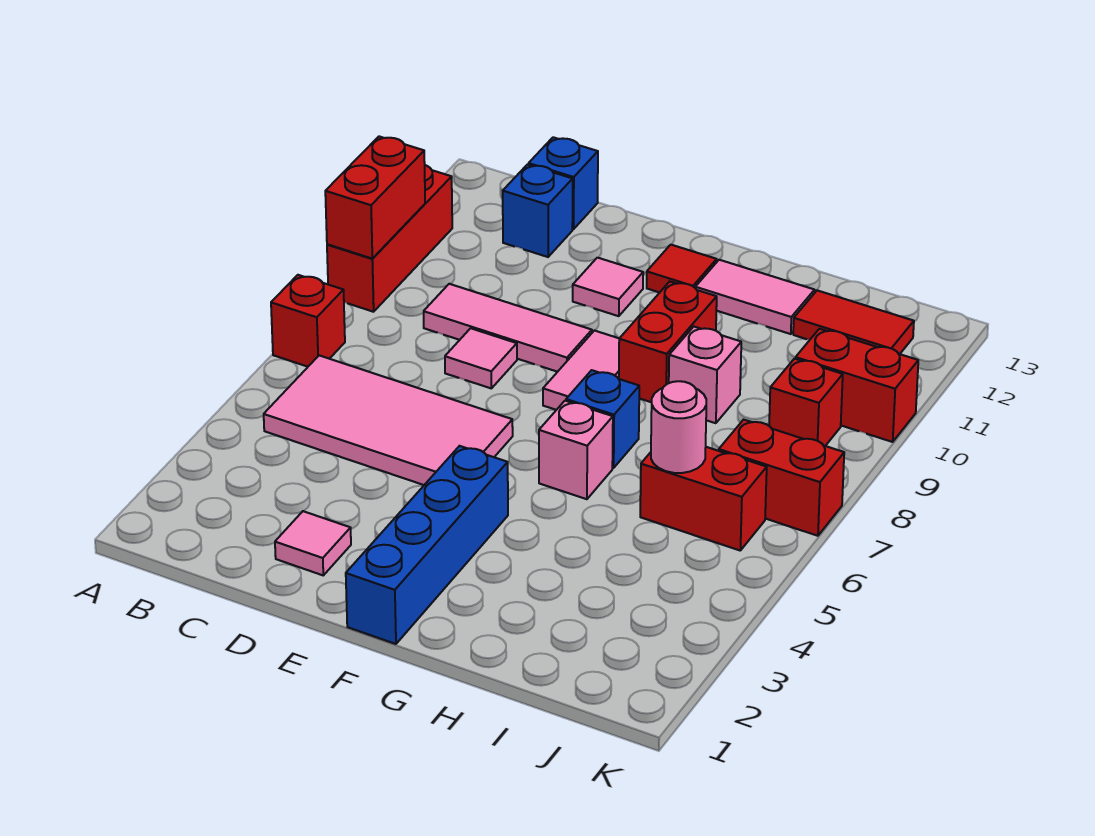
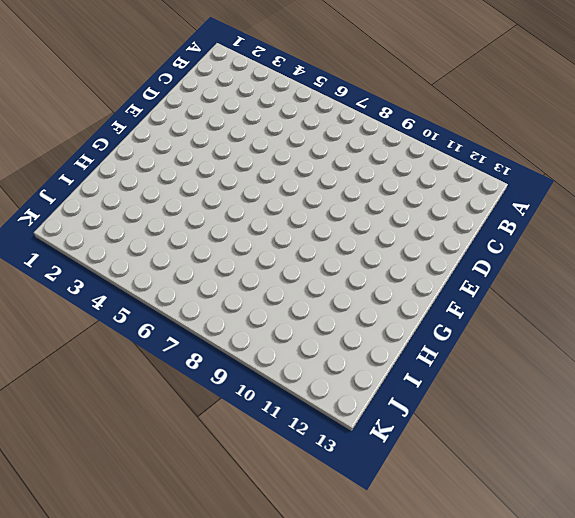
none -> red 1x1 brick [271,275,345,367]
none -> red 1x3 brick [327,165,452,312]
none -> pink 2x4 tile [264,355,513,485]

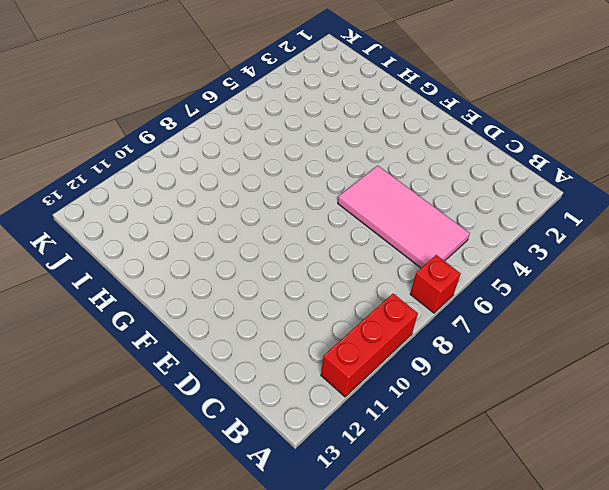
none -> pink 1x3 tile [424,284,592,372]
none -> blue 1x1 brick [503,165,573,257]
none -> blue 1x1 brick [529,137,598,229]

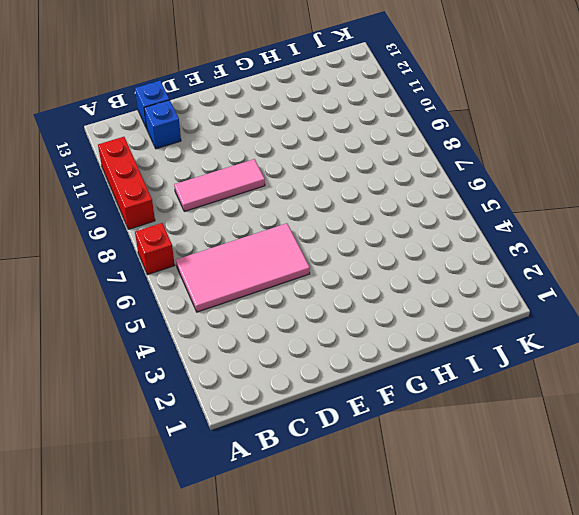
none -> pink 1x1 tile [275,511,351,575]
none -> pink 1x1 tile [445,328,517,389]
none -> pink 1x1 tile [573,258,643,316]

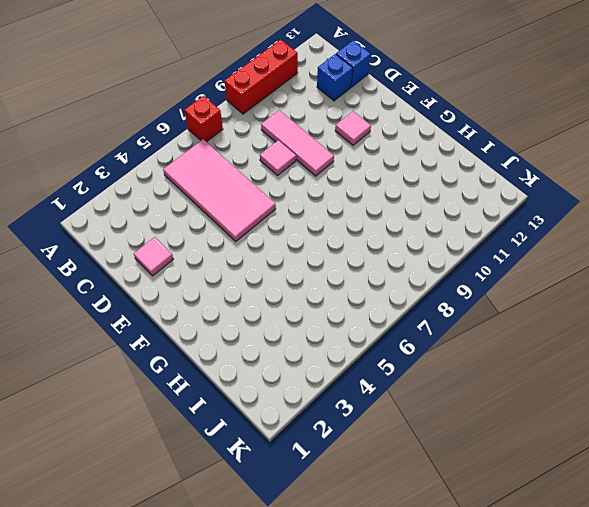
none -> blue 1x4 brick [346,446,508,644]
none -> pink 1x2 tile [543,330,619,410]
none -> red 1x1 tile [647,245,717,293]

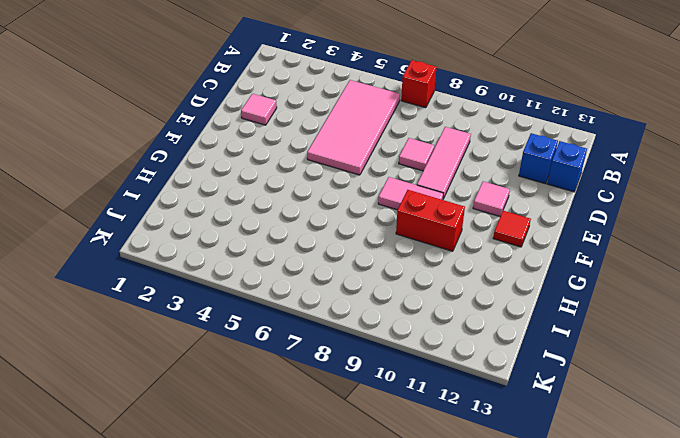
none -> red 1x3 brick [327,165,452,312]
none -> blue 1x4 brick [346,446,508,644]
none -> pink 1x1 brick [539,401,613,499]

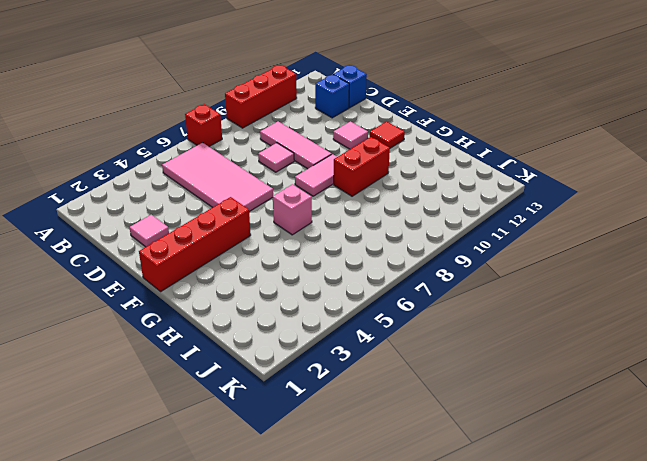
red 1x4 brick [139,197,251,291] -> blue 1x4 brick [346,446,508,644]
none -> blue 1x1 brick [566,370,639,468]
none -> pink 1x2 tile [695,260,815,334]
none -> pink 1x1 brick [669,327,741,423]

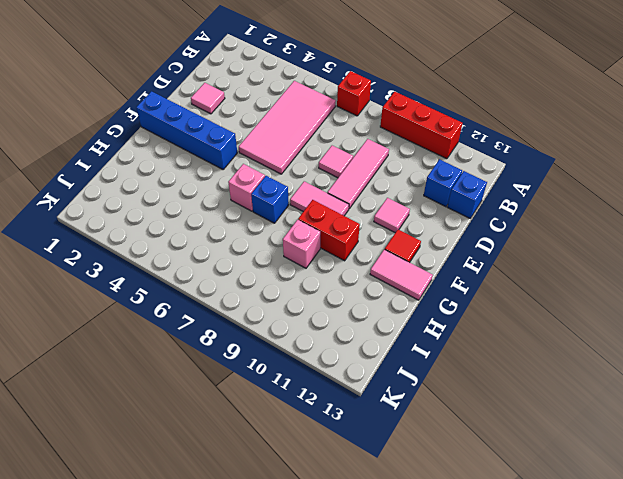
pink 1x2 tile [370,249,433,300] -> pink 1x2 tile turned to [695,260,815,334]
none -> red 1x2 brick [640,447,767,550]
none -> red 1x2 tile [793,290,914,354]
none -> red 1x2 brick [719,420,844,536]

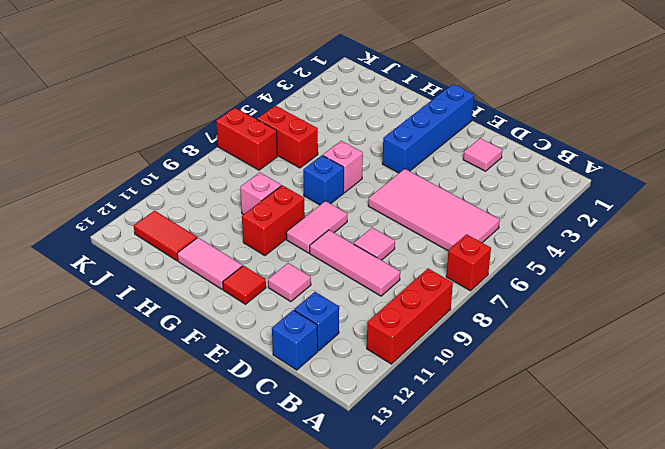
none -> red 1x1 brick [769,359,843,446]
none -> red 1x2 brick [796,329,918,442]
none -> red 1x2 brick [325,136,425,258]

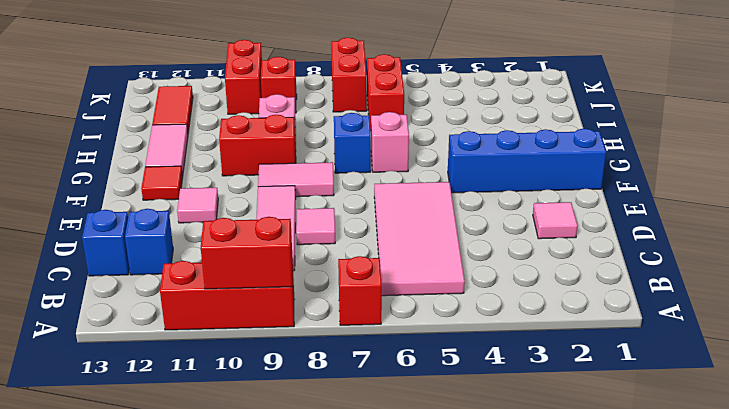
none -> pink 1x1 round brick [651,381,706,473]

